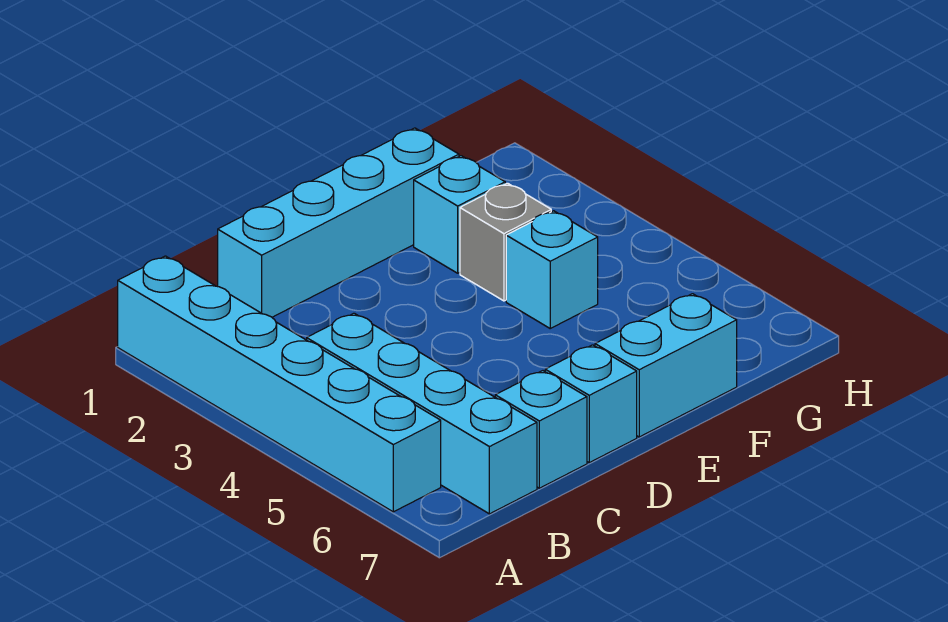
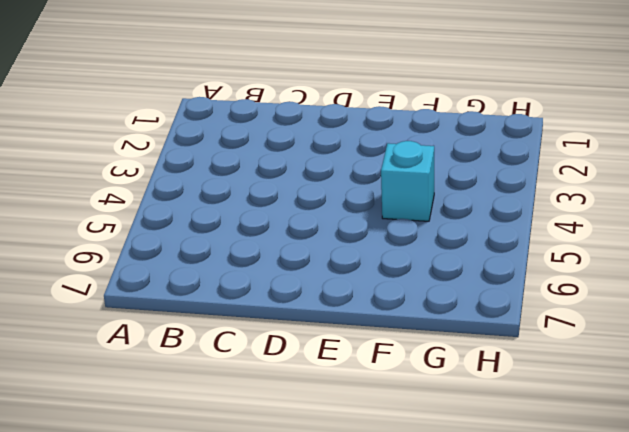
none -> cyan 1x6 brick [118,256,441,512]
none -> cyan 1x4 brick [307,313,537,514]

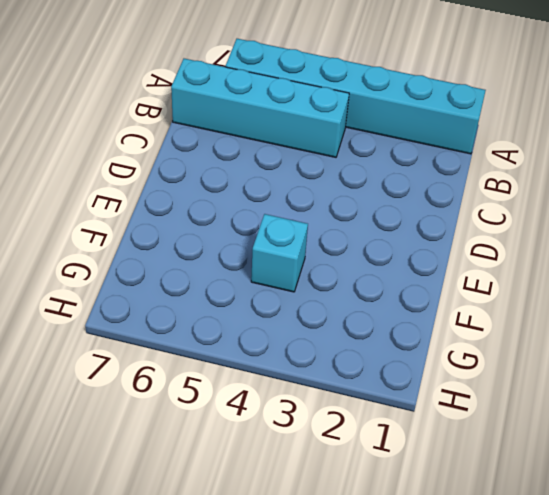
none -> cyan 1x4 brick [218,128,459,317]
none -> cyan 1x1 brick [495,371,587,488]

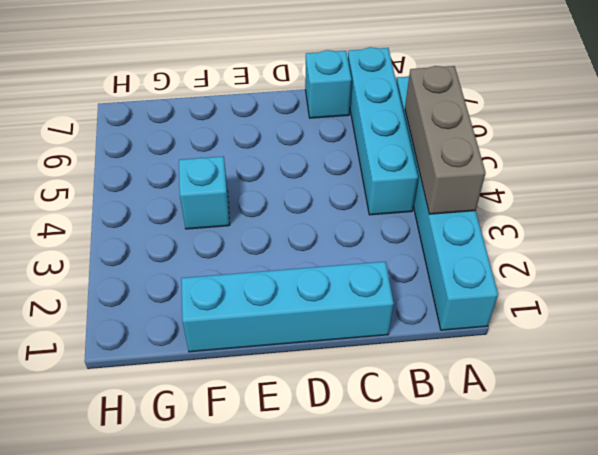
grey 1x3 brick [405,66,486,214] -> none
none -> cyan 1x1 brick [545,345,637,463]
none -> cyan 1x2 brick [595,294,737,437]

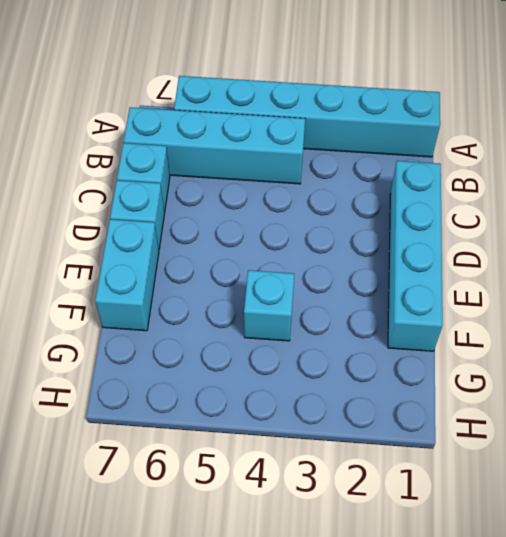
none -> cyan 1x1 brick [414,156,505,273]
none -> grey 1x1 brick [460,183,551,301]

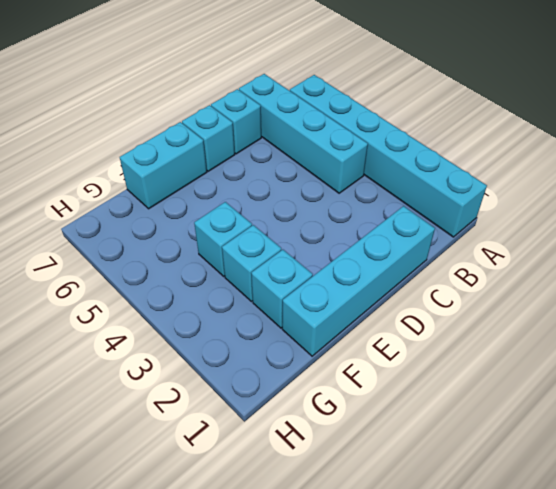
cyan 1x1 brick [222,225,281,301] -> grey 1x1 brick [460,183,551,301]

